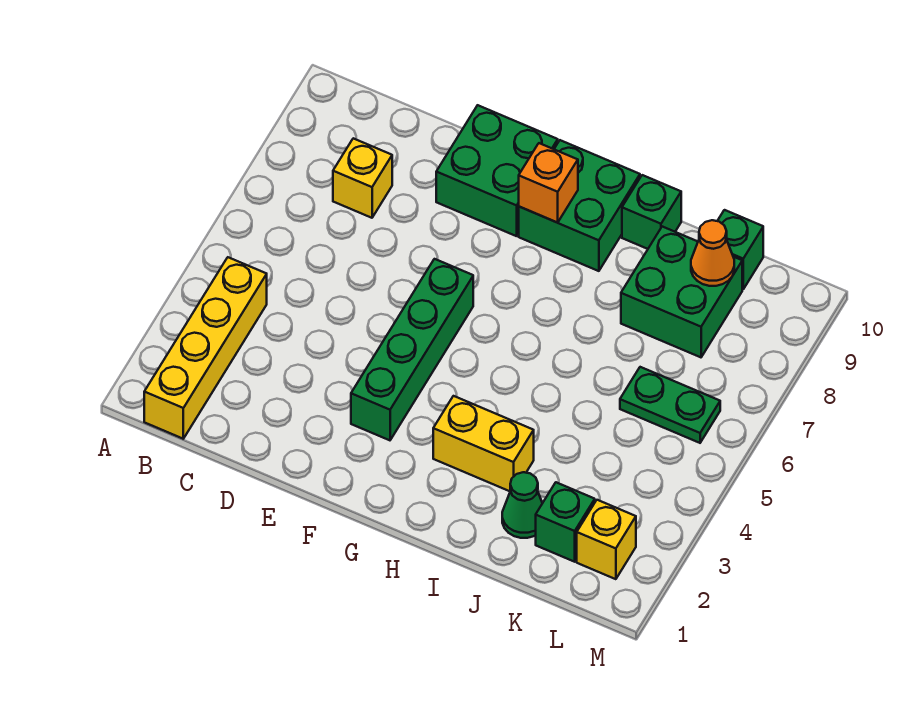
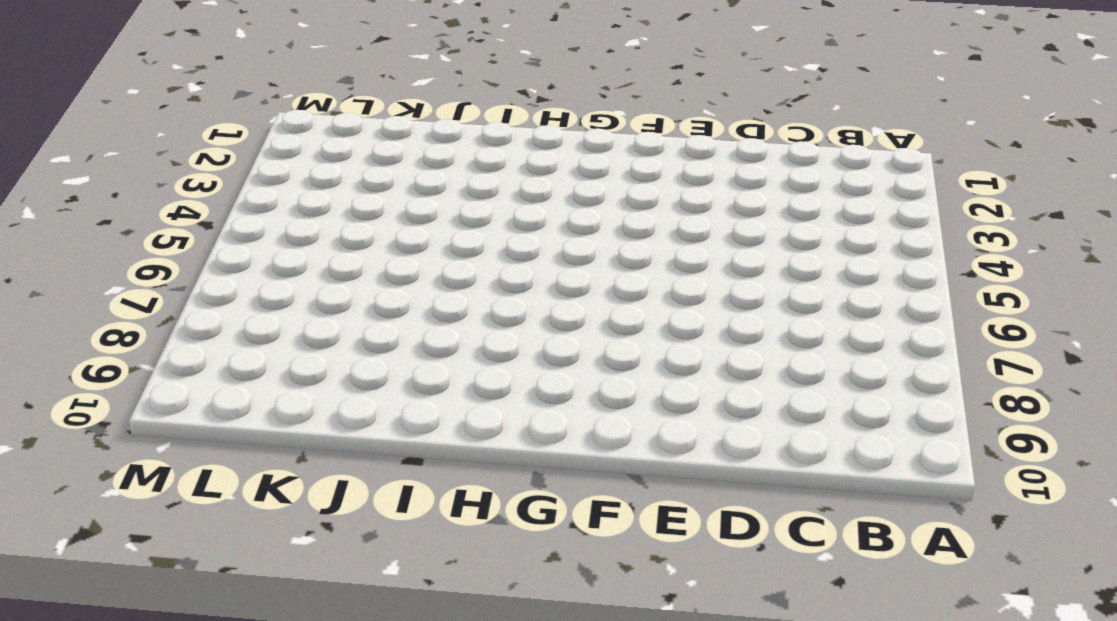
none -> yellow 1x4 brick [144,257,267,439]
none -> yellow 1x1 brick [333,138,392,218]
none -> green 2x2 brick [436,105,558,236]

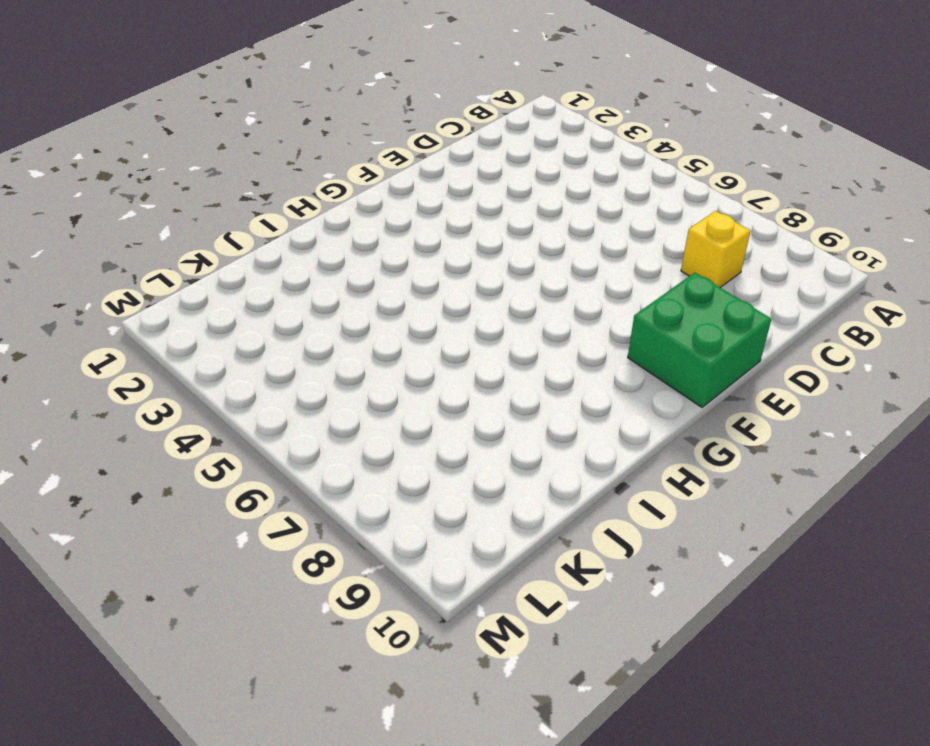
none -> yellow 1x4 brick [144,257,267,439]
none -> green 1x4 brick [351,259,473,440]
none -> green 2x2 brick [519,140,640,271]

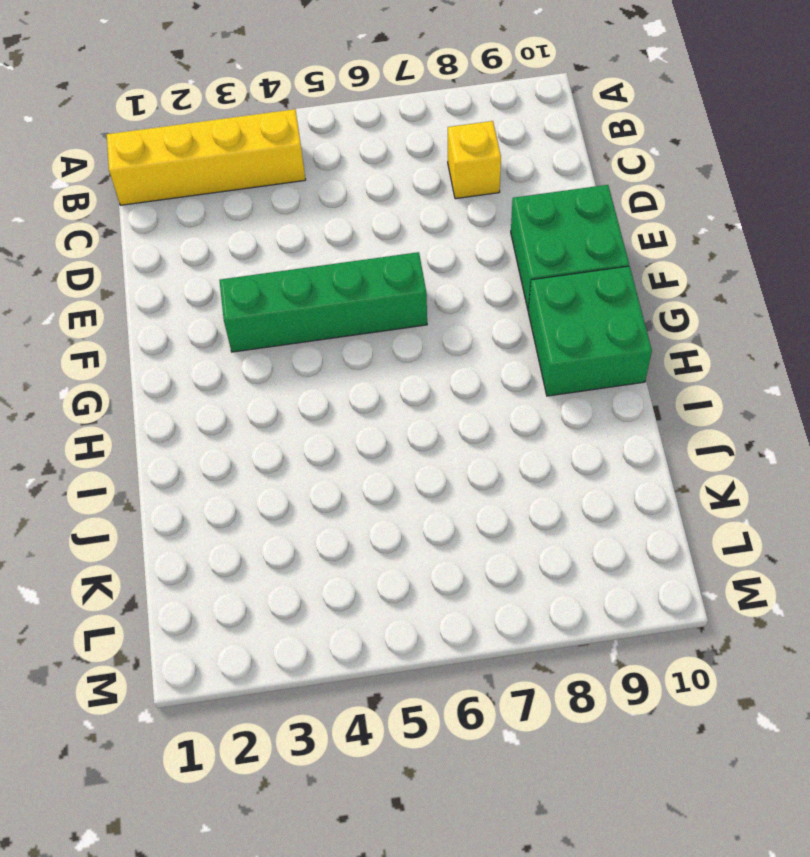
none -> yellow 1x2 brick [433,396,534,491]
none -> green 1x1 brick [622,175,681,249]
none -> green 1x1 cone [502,472,542,538]

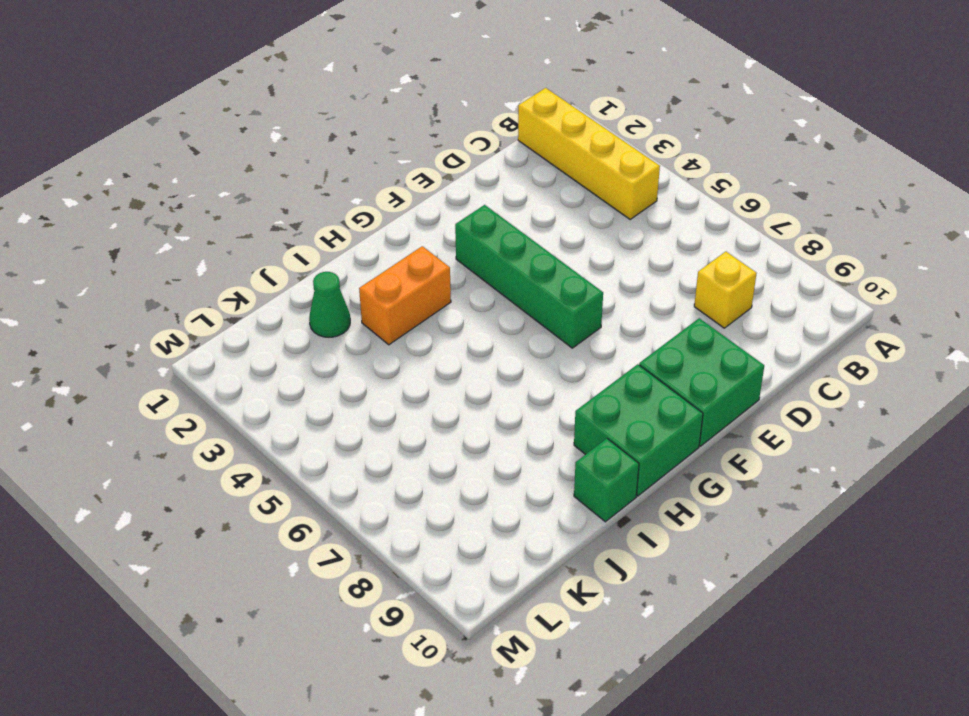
orange 1x2 brick [359,246,451,345] -> yellow 1x2 brick [433,396,534,491]
none -> green 2x2 brick [621,227,742,357]
none -> green 1x1 brick [536,482,595,562]
none -> green 1x2 plate [620,367,720,443]

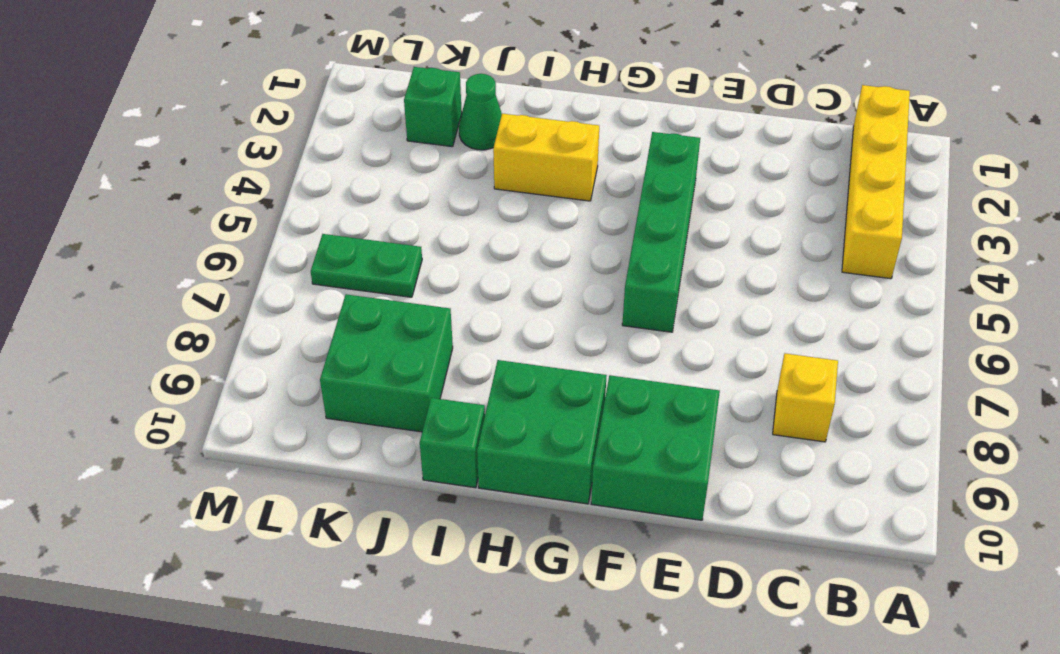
none -> green 1x1 brick [718,210,763,289]
none -> yellow 1x1 brick [577,500,636,579]
none -> orange 1x1 brick [519,143,578,223]

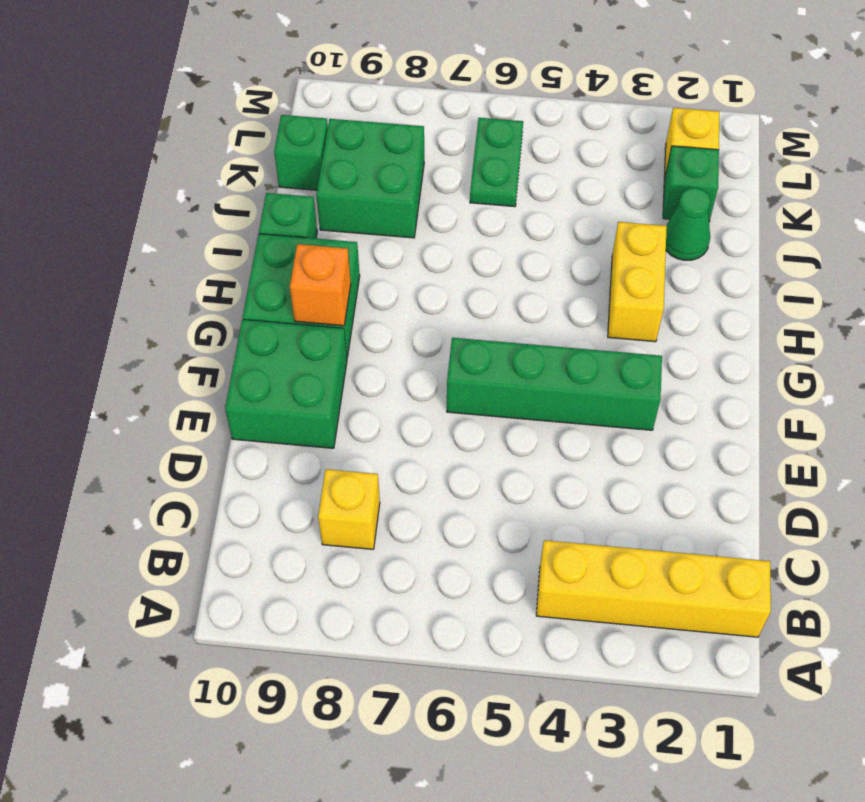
none -> orange 1x1 cone [691,220,734,286]

